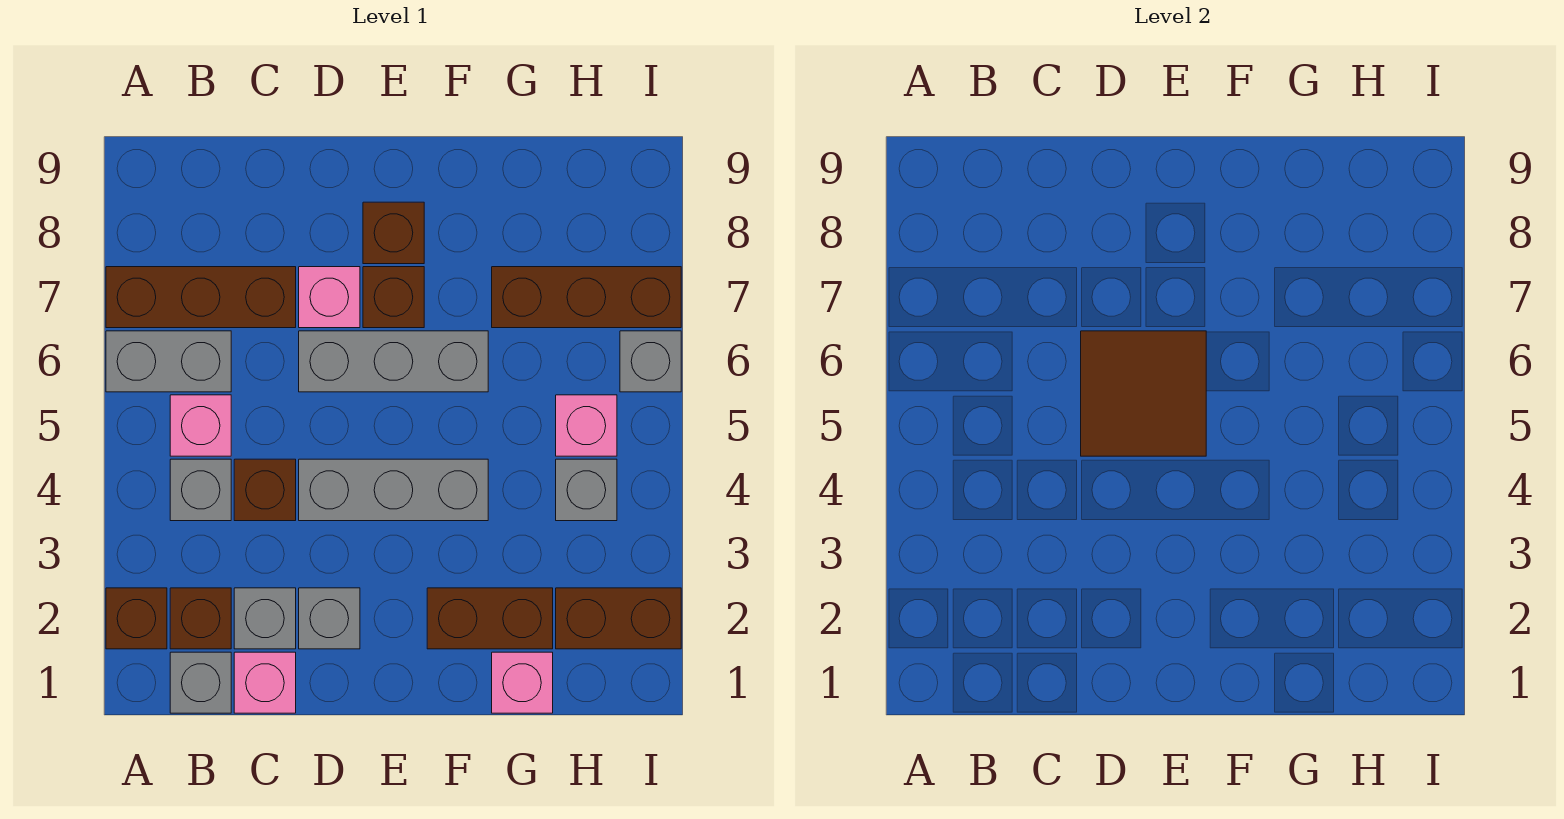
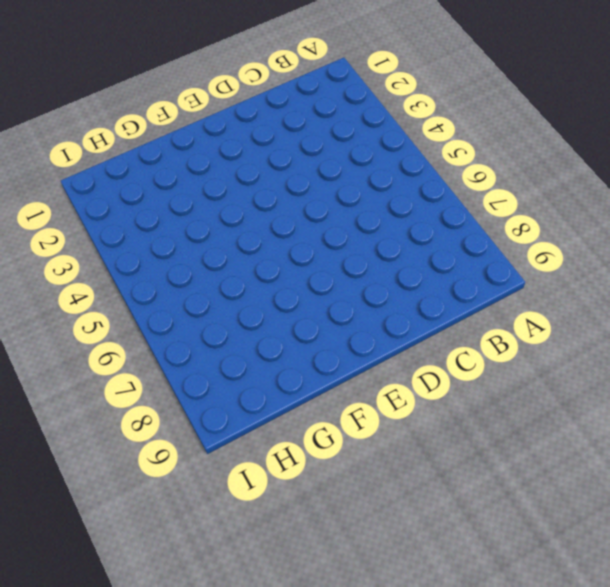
none -> brown 1x1 brick [106,588,167,649]
none -> grey 1x2 brick [106,331,231,392]
none -> brown 1x3 brick [106,267,296,328]

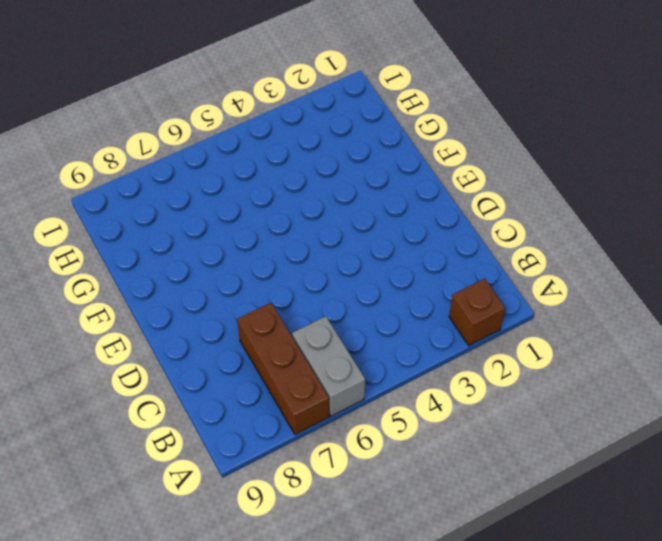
none -> grey 1x1 brick [170,652,231,713]
none -> brown 1x1 brick [170,588,231,649]
none -> grey 1x1 brick [170,459,231,521]

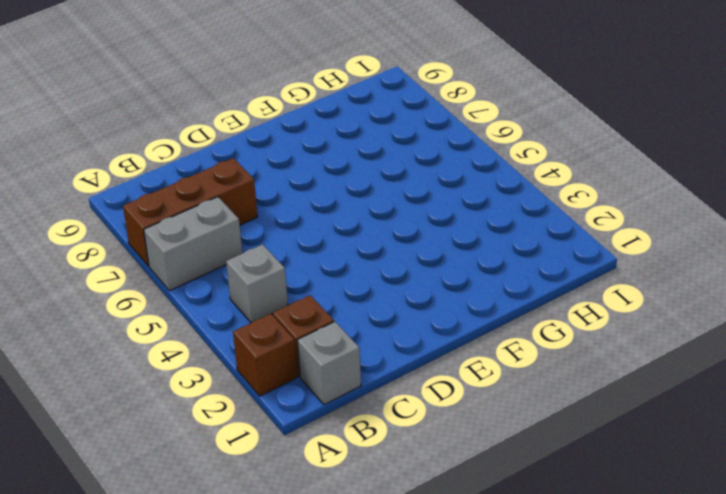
none -> pink 1x1 brick [170,395,231,456]
none -> pink 1x1 brick [234,652,296,713]
none -> grey 1x1 brick [234,588,296,649]

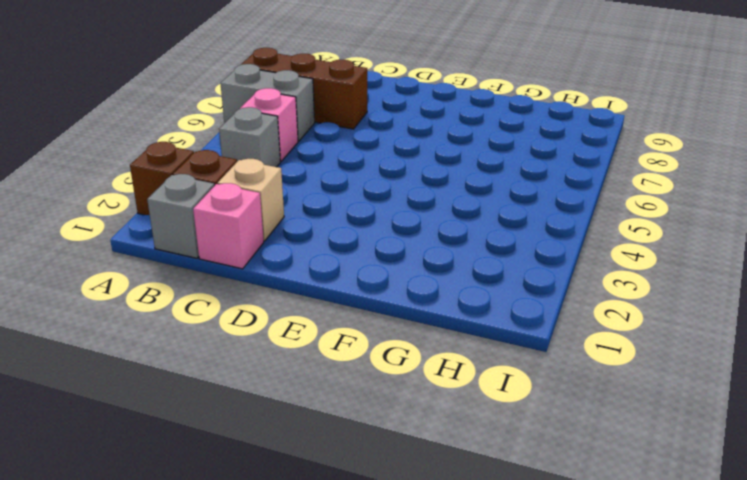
tan 1x1 brick [218,159,284,241] -> grey 1x1 brick [234,588,296,649]
none -> brown 1x1 brick [234,459,296,521]
none -> grey 1x1 brick [299,588,360,649]
none -> grey 1x3 brick [299,459,488,521]

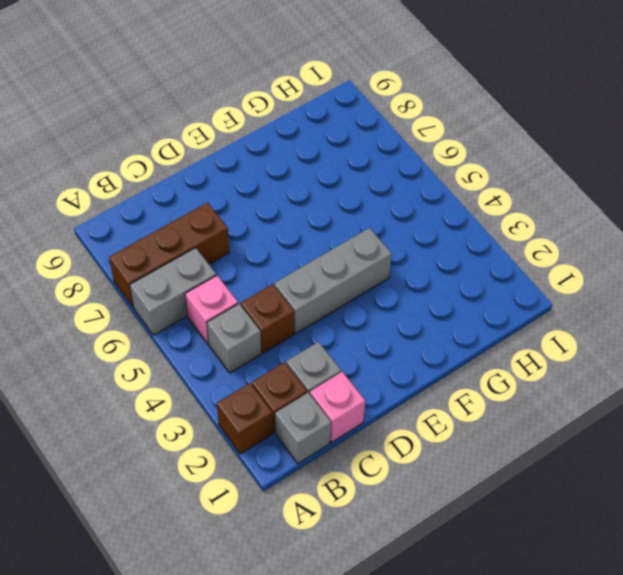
none -> grey 1x1 brick [299,588,360,649]
none -> grey 1x3 brick [299,331,488,392]
none -> pink 1x1 brick [299,267,360,328]

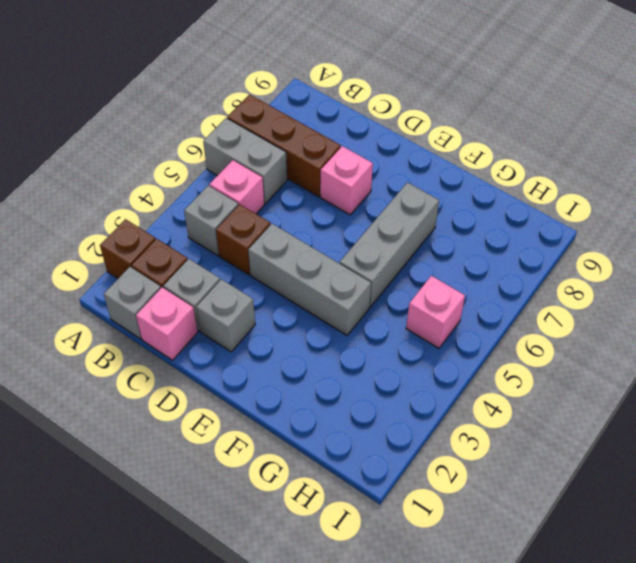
grey 1x3 brick [340,182,439,307] -> grey 1x3 brick turned to [299,331,488,392]
none -> brown 1x1 brick [363,267,424,328]
none -> brown 1x1 brick [363,202,424,264]
none -> brown 1x2 brick [427,588,553,649]

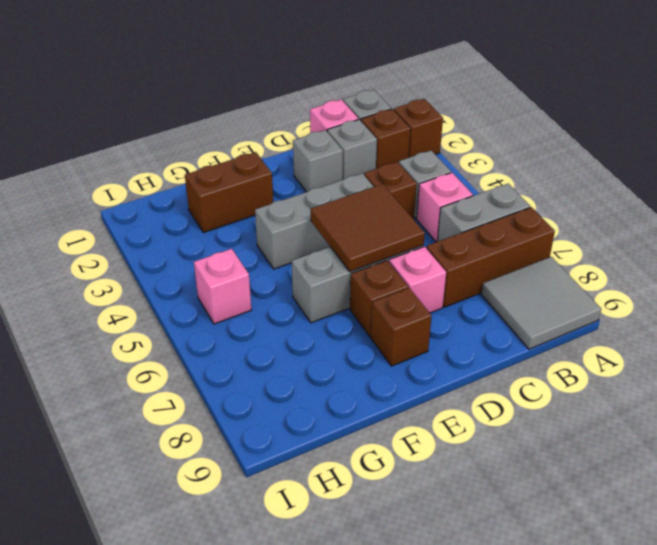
grey 2x2 tile [481,257,601,349] -> none
none -> pink 1x1 brick [492,652,553,713]
none -> brown 1x3 brick [492,267,681,328]
none -> brown 1x2 brick [556,588,681,649]

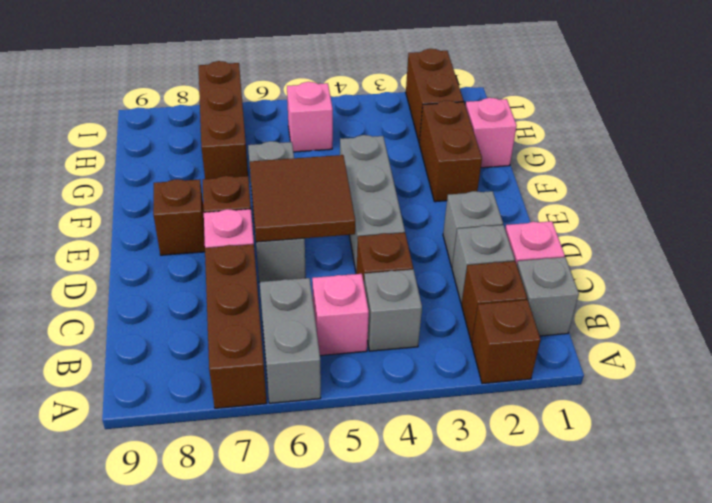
none -> grey 1x1 brick [556,459,617,521]
none -> grey 1x1 brick [620,331,681,392]

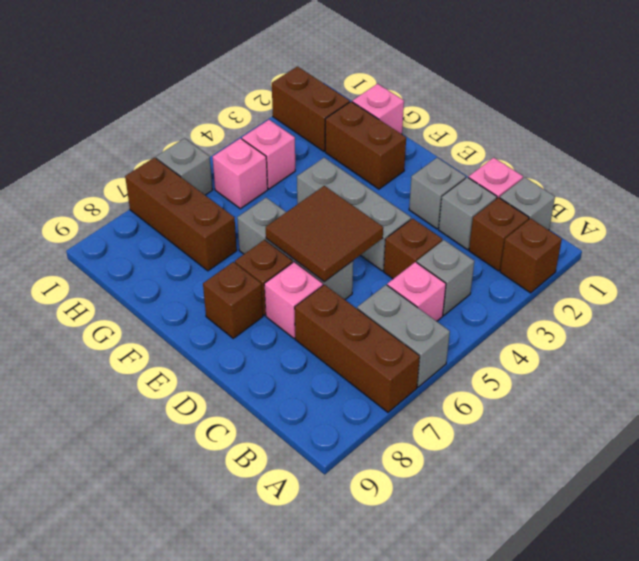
pink 1x1 brick [242,120,295,189] -> grey 1x1 brick [556,459,617,521]

